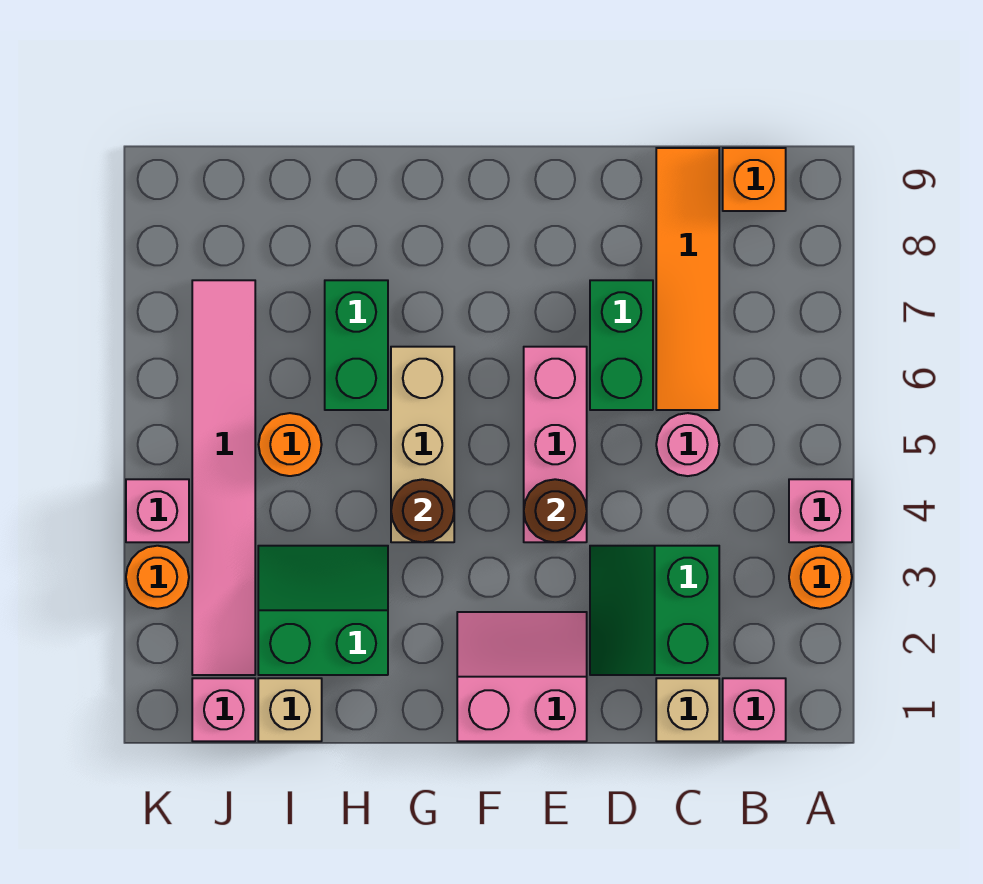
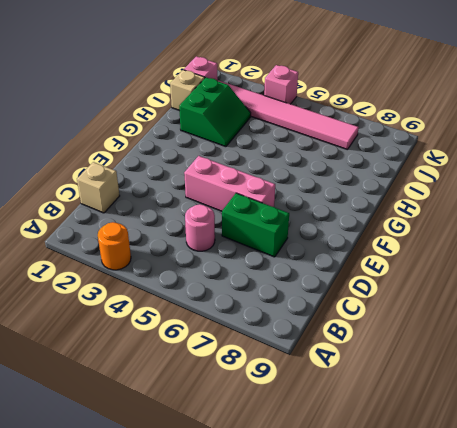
none -> pink 1x1 brick [789,479,852,542]
none -> pink 1x1 brick [723,678,786,741]
none -> orange 1x1 brick [723,148,786,211]

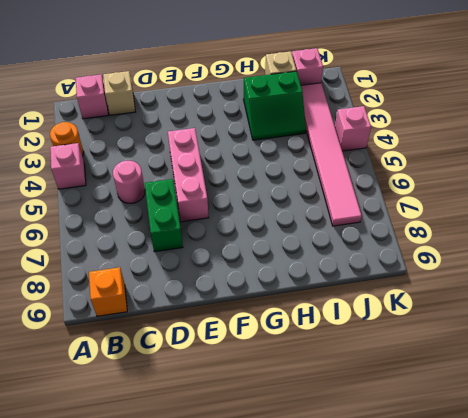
none -> green 2x2 slope [590,546,719,675]
none -> orange 1x4 tile [656,148,719,410]
none -> pink 2x2 slope [457,612,587,741]

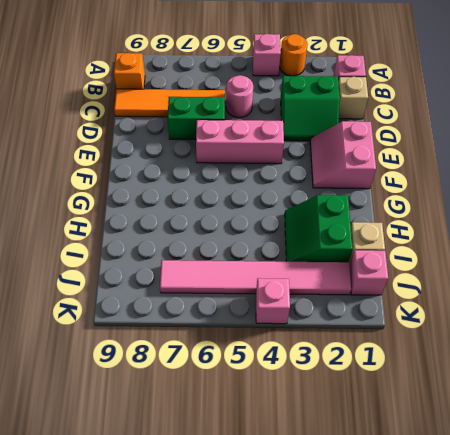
none -> tan 1x3 brick [391,347,454,542]
none -> green 1x2 brick [325,280,388,410]
none -> orange 1x1 round brick [259,413,322,476]

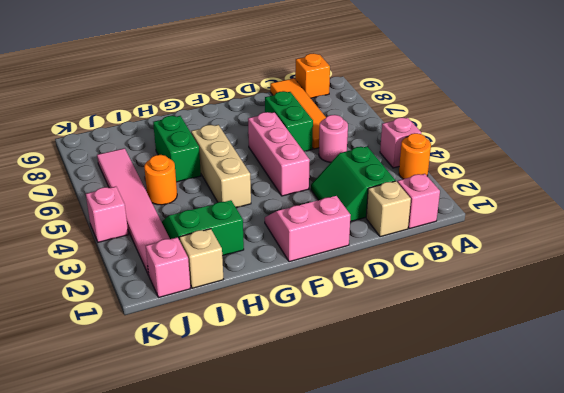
none -> orange 1x1 round brick [126,546,189,609]
none -> brown 1x1 round brick [524,479,587,542]
none -> brown 1x1 round brick [391,479,454,542]

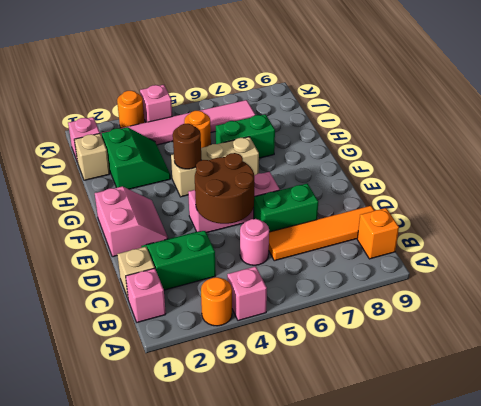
brown 2x2 round brick [195,153,254,224] -> brown 1x1 round brick [524,479,587,542]

